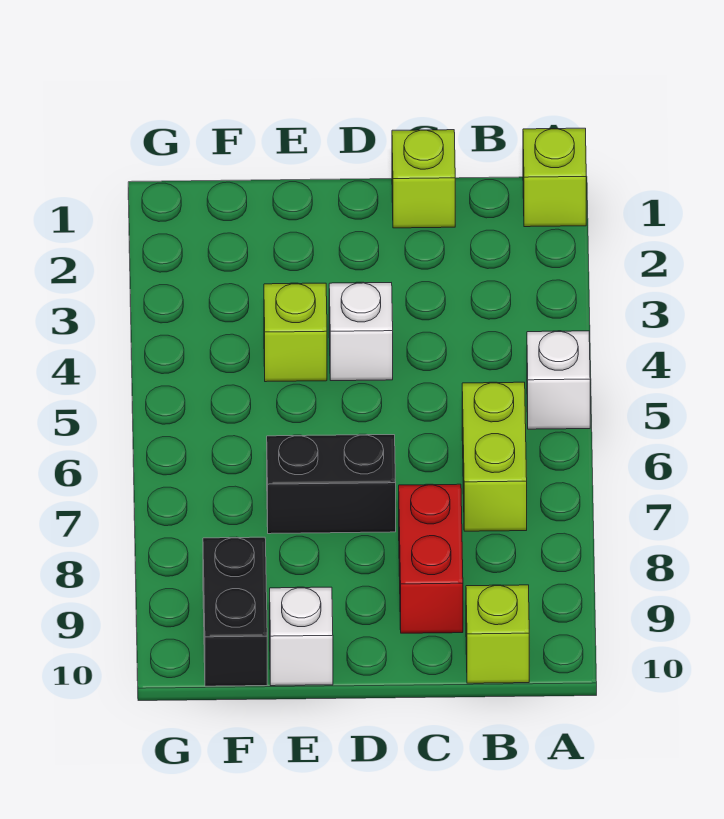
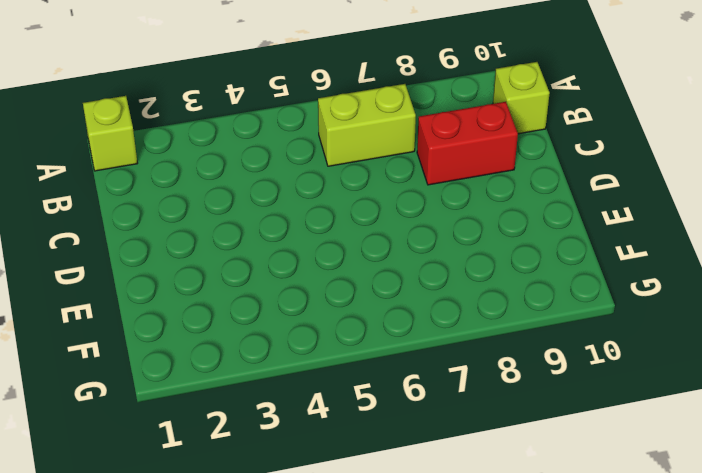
none -> white 1x1 brick [527,331,590,429]
none -> lime 1x1 brick [392,130,455,228]

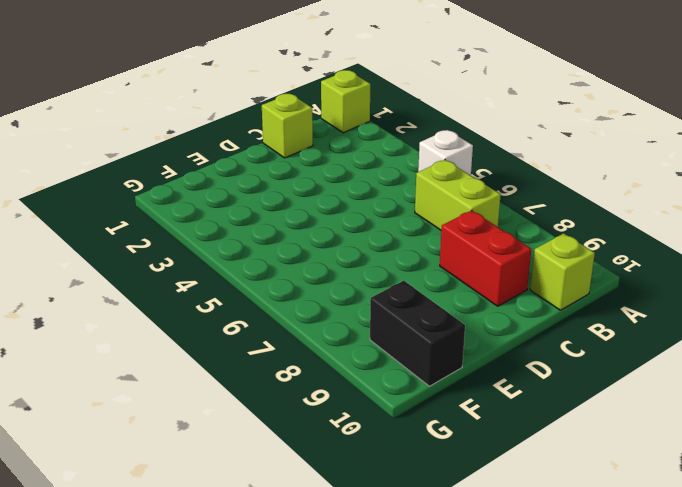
none -> white 1x1 brick [329,283,393,381]
none -> black 1x2 brick [267,435,396,534]

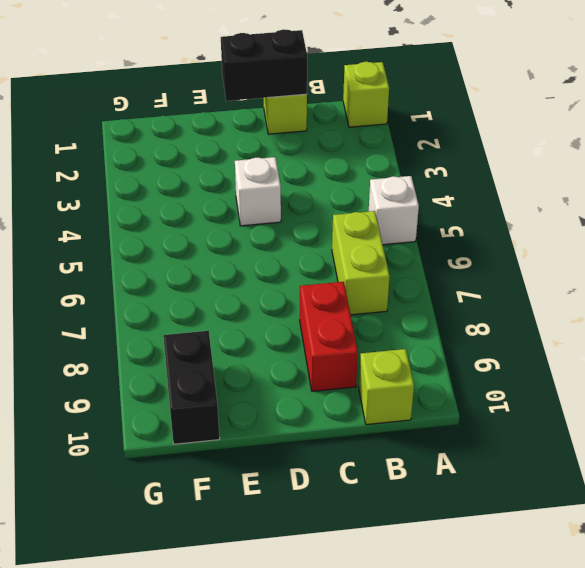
black 1x2 brick [221,29,307,101] -> black 1x2 brick moved to [267,435,396,534]
none -> lime 1x1 brick [264,283,327,382]
none -> white 1x1 brick [270,587,333,686]

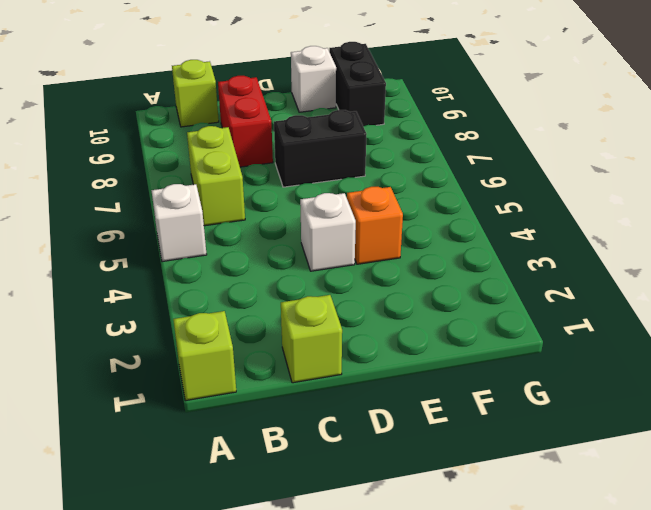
orange 1x1 brick [347,187,403,264] -> lime 1x1 brick [264,283,327,382]

